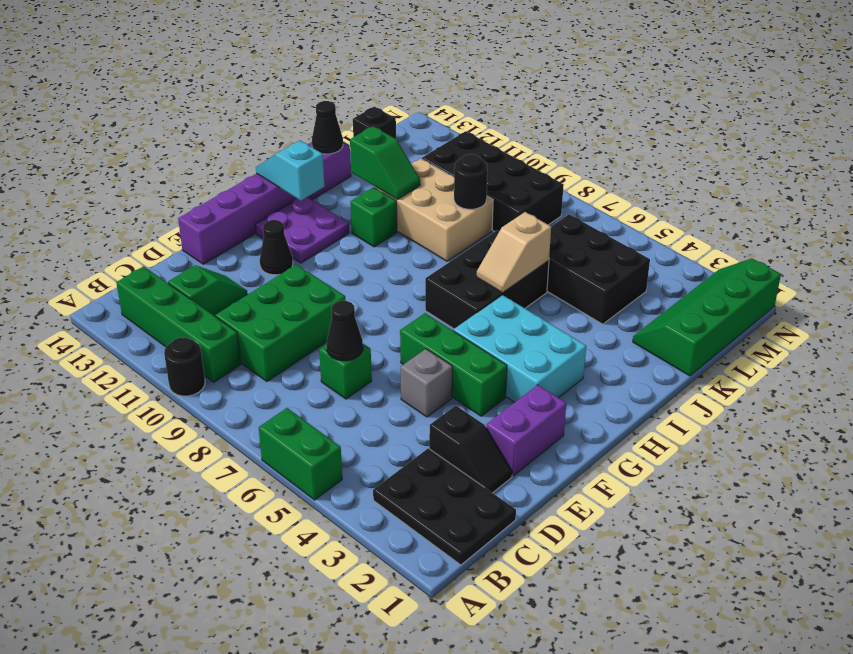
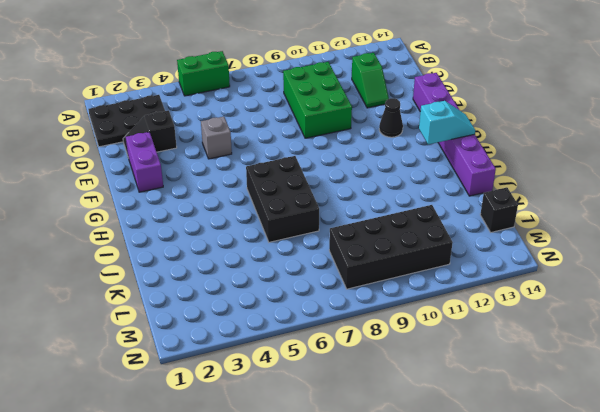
none -> black 1x1 round brick [164,337,205,396]
none -> green 1x4 brick [116,266,241,382]
none -> green 1x1 brick [319,344,372,399]

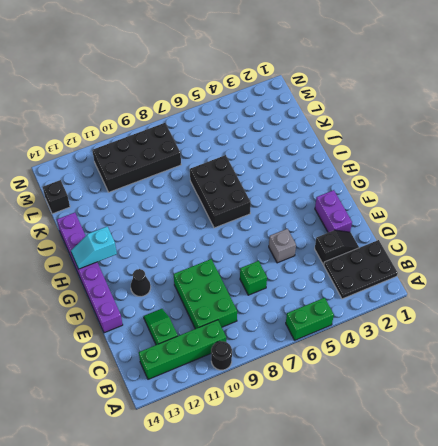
none -> green 1x3 brick [400,313,507,416]
none -> cyan 2x3 brick [453,295,586,402]
none -> purple 2x2 plate [255,197,349,263]

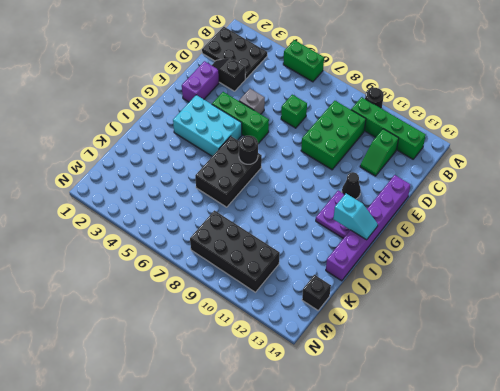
black 1x1 round brick [239,136,258,164] -> black 1x1 round brick moved to [454,154,487,209]
none -> green 1x1 brick [350,187,397,247]
none -> tan 2x3 brick [375,159,493,261]
none -> green 2x4 slope [633,258,781,376]

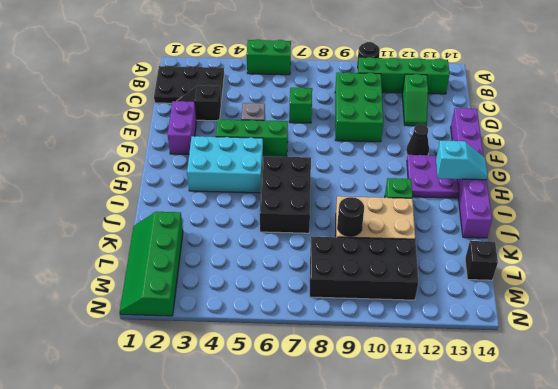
green 2x4 slope [120,212,183,316] -> green 2x4 slope turned to [633,258,781,376]
none -> black 2x3 brick [547,214,650,324]
none -> black 1x1 cone [327,301,363,361]
none -> tan 1x2 slope [477,212,551,293]

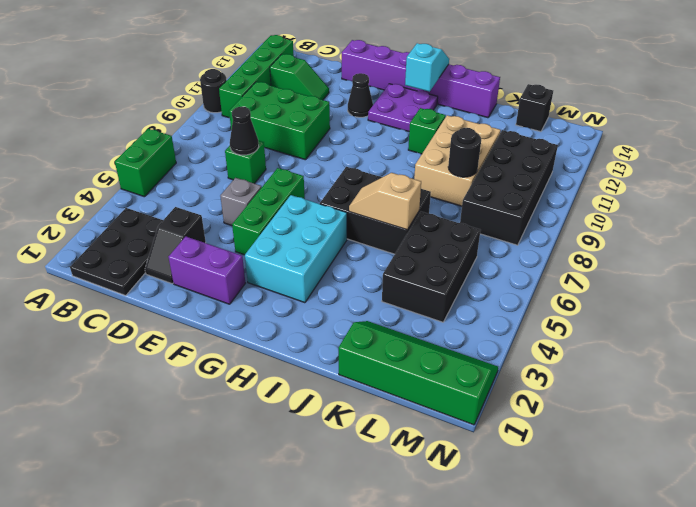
none -> green 1x2 slope [350,126,420,199]
none -> black 1x1 cone [312,101,343,154]

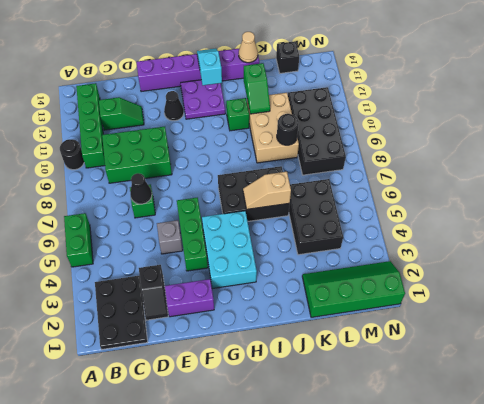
tan 1x1 cone [239,32,258,63] -> black 1x1 cone [312,101,343,154]

